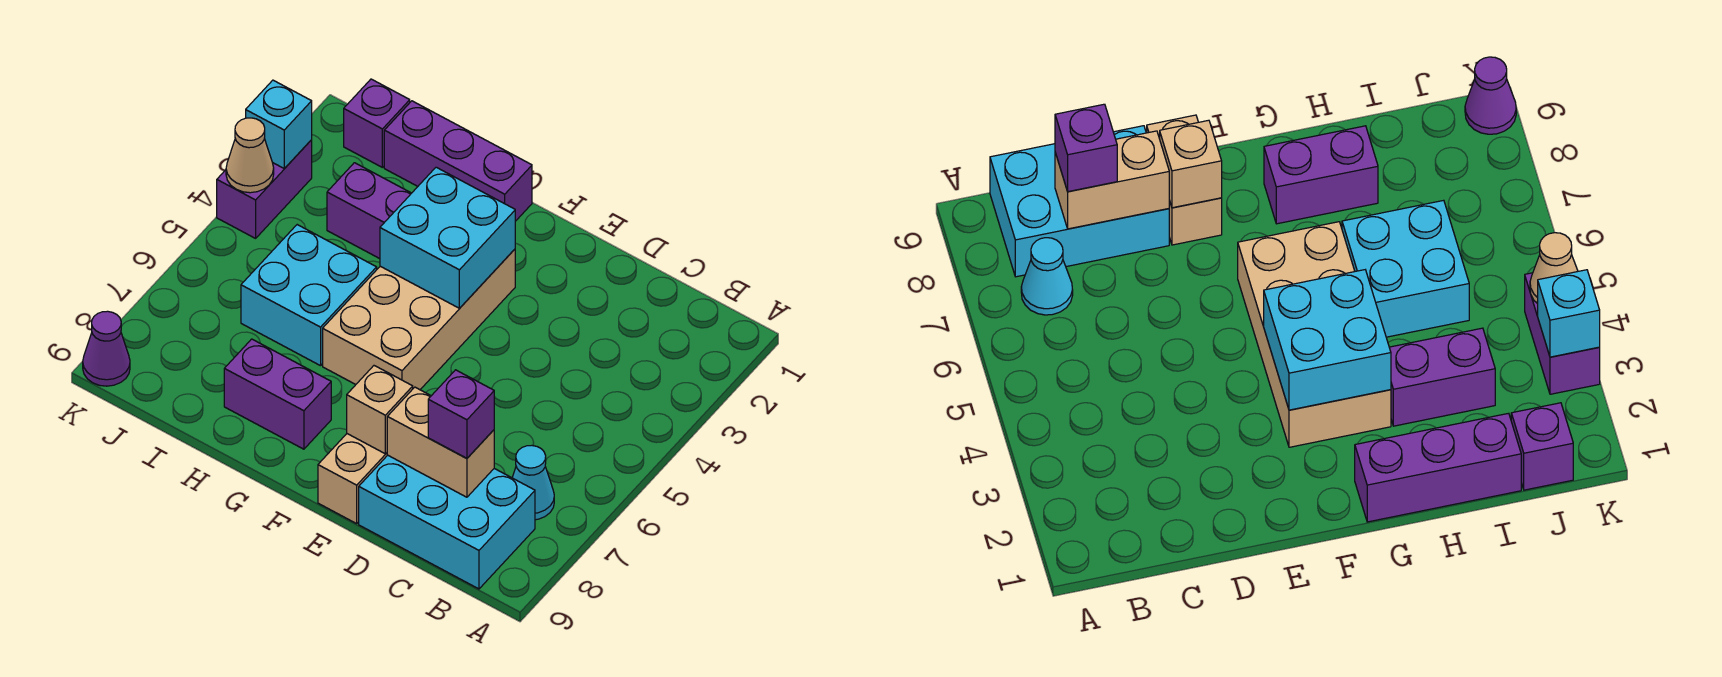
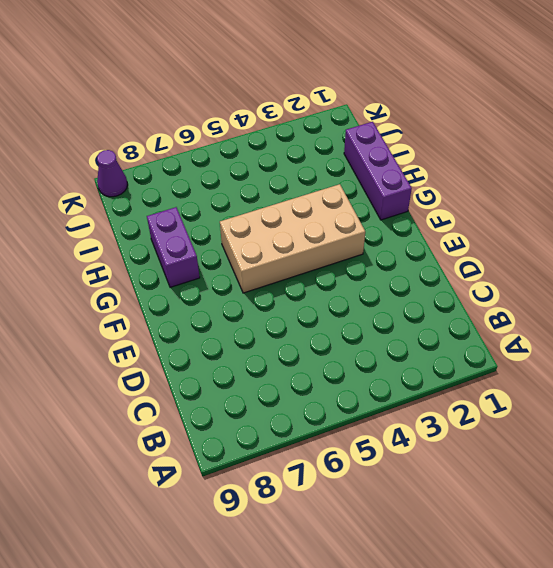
none -> cyan 1x1 cone [512,446,554,520]
none -> cyan 2x3 brick [359,455,535,589]
none -> tan 1x2 brick [318,434,387,524]

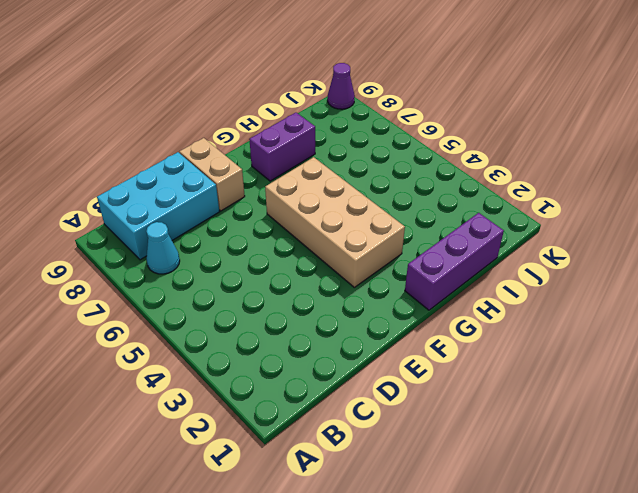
none -> purple 1x2 brick [327,163,411,259]
none -> cyan 2x2 brick [241,225,377,366]
none -> purple 1x1 brick [344,79,410,167]

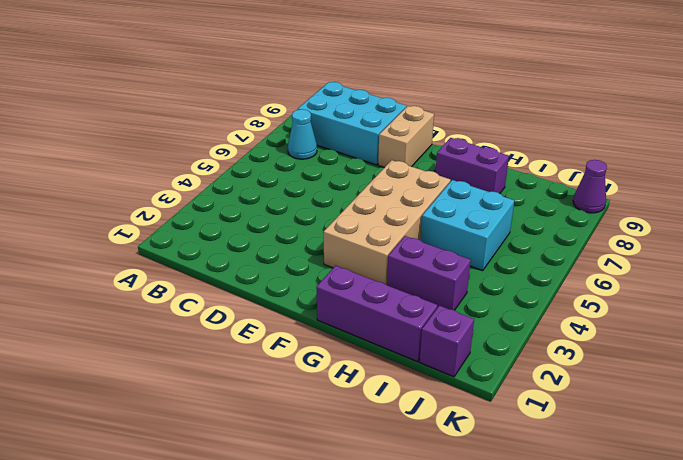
none -> purple 1x2 brick [217,140,312,238]
none -> tan 1x2 brick [387,387,494,497]
none -> tan 1x1 brick [347,366,413,454]

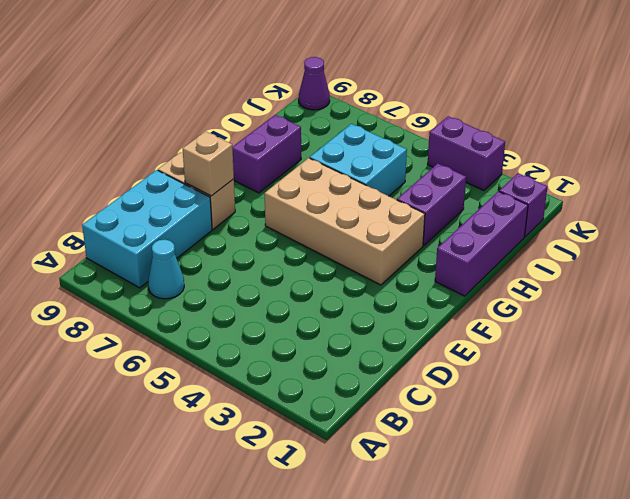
none -> tan 1x2 brick [387,387,494,497]
none -> cyan 2x2 brick [380,167,515,308]
none -> cyan 1x1 brick [246,80,312,169]

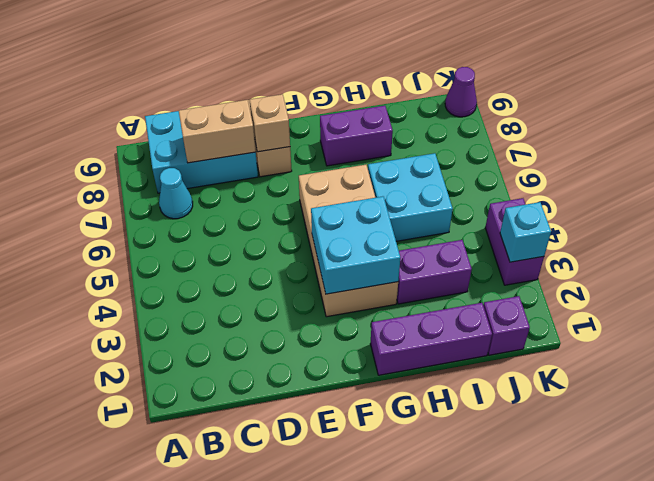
none -> tan 1x1 cone [226,118,274,193]
none -> purple 1x1 brick [428,370,494,458]

